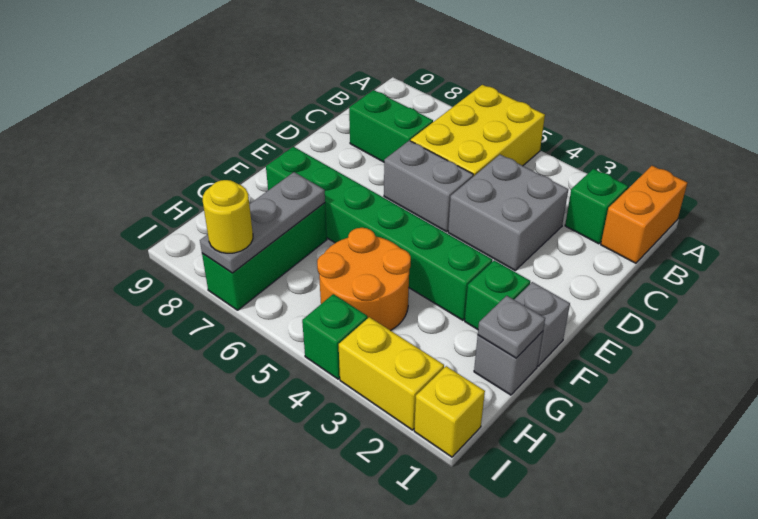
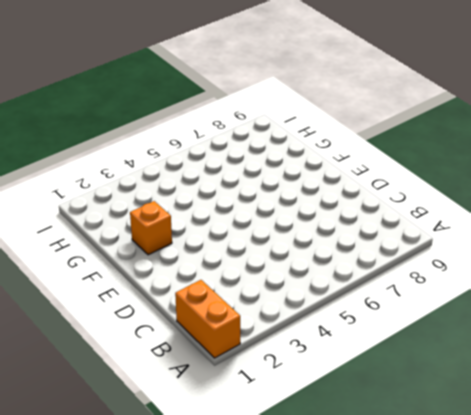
orange 1x1 brick [130,201,172,255] -> green 1x1 brick [465,260,530,329]
none -> yellow 2x3 brick [411,85,545,176]
none -> green 1x1 brick [565,169,628,244]
none -> grey 2x2 brick [448,155,568,270]

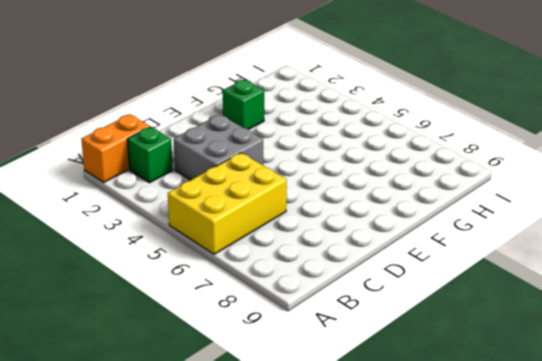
none -> green 1x2 brick [349,90,433,162]
none -> grey 1x2 brick [384,140,473,232]
none -> grey 1x1 brick [514,282,570,366]

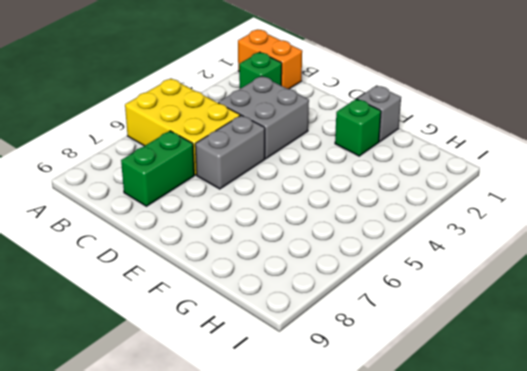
none -> green 1x6 brick [266,147,492,320]
none -> grey 1x1 brick [474,331,543,395]
none -> orange 2x2 round brick [317,228,411,331]

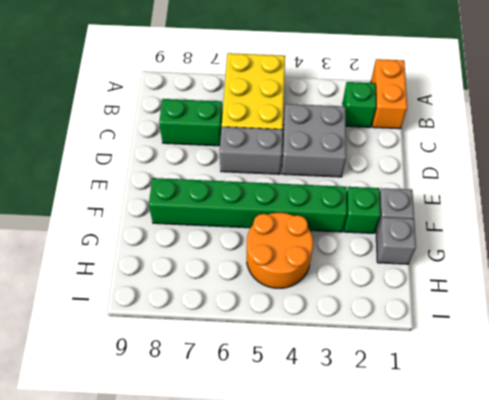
none -> green 1x3 brick [202,203,327,310]
none -> yellow 1x1 brick [414,366,485,457]
none -> yellow 1x2 brick [339,317,444,430]

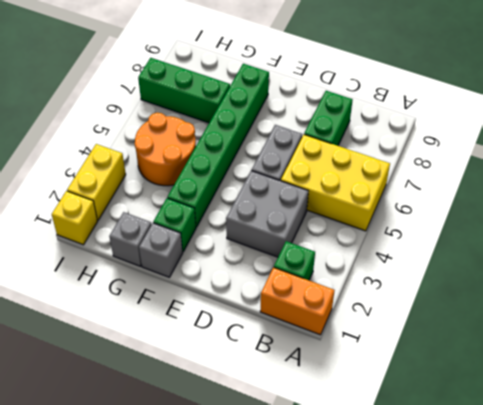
none -> green 1x1 brick [302,294,368,379]
none -> grey 1x1 plate [478,296,545,358]
none -> grey 1x3 plate [200,172,325,273]

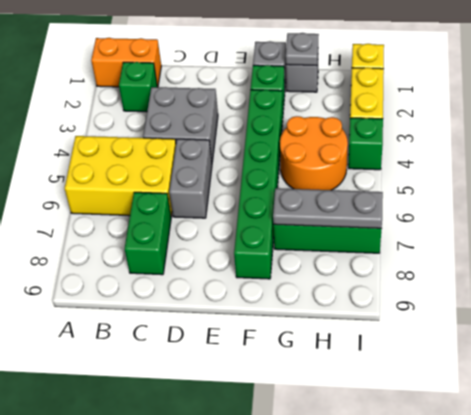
none -> yellow 1x1 round brick [203,180,253,253]

